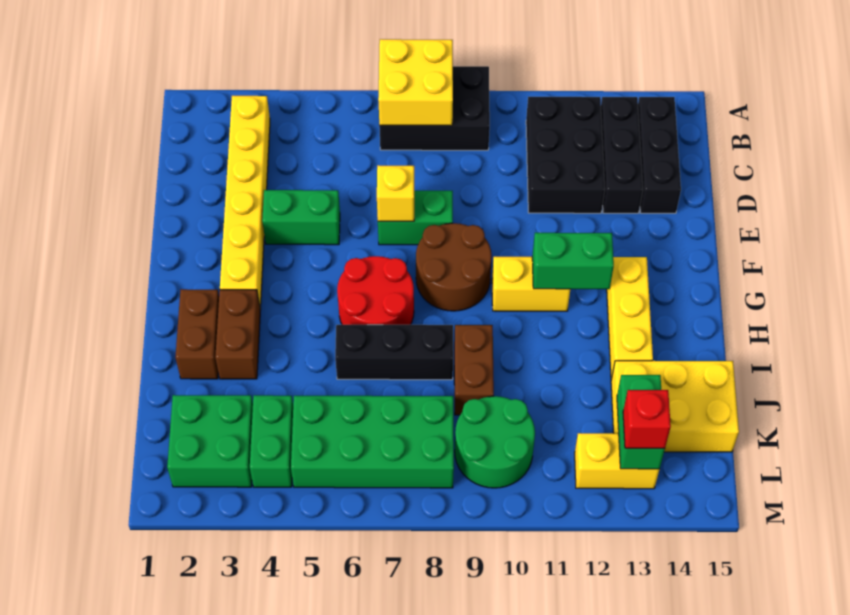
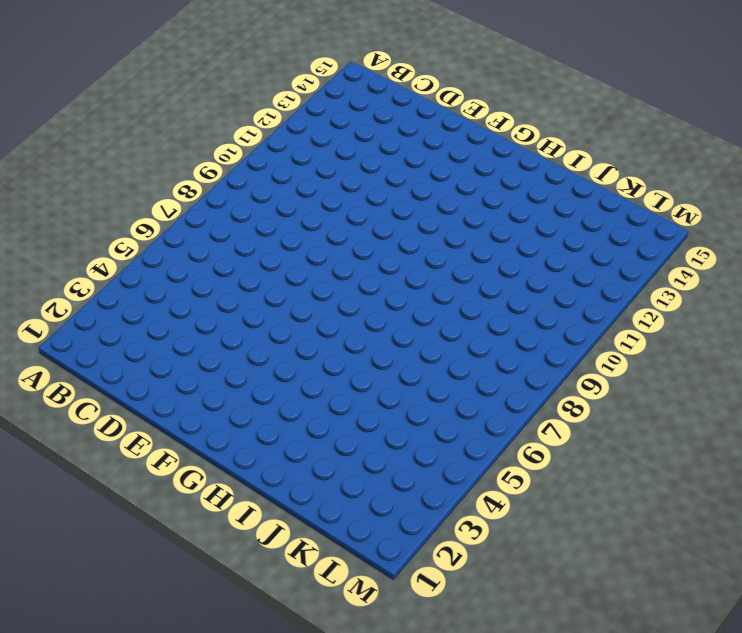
none -> black 2x3 brick [379,66,490,150]
none -> yellow 1x6 brick [220,96,270,310]
none -> black 2x3 brick [526,97,605,213]

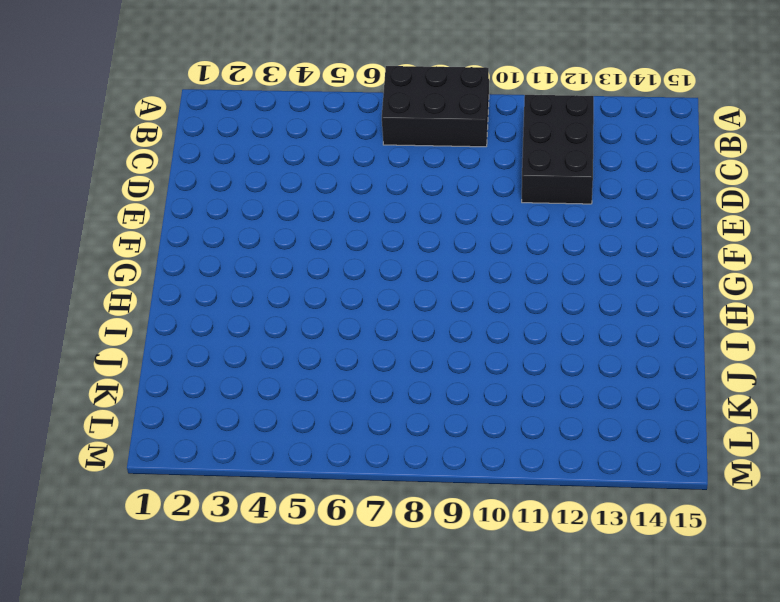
none -> yellow 1x6 brick [220,96,270,310]
none -> black 1x3 brick [601,97,643,213]
none -> black 1x3 brick [638,97,681,213]

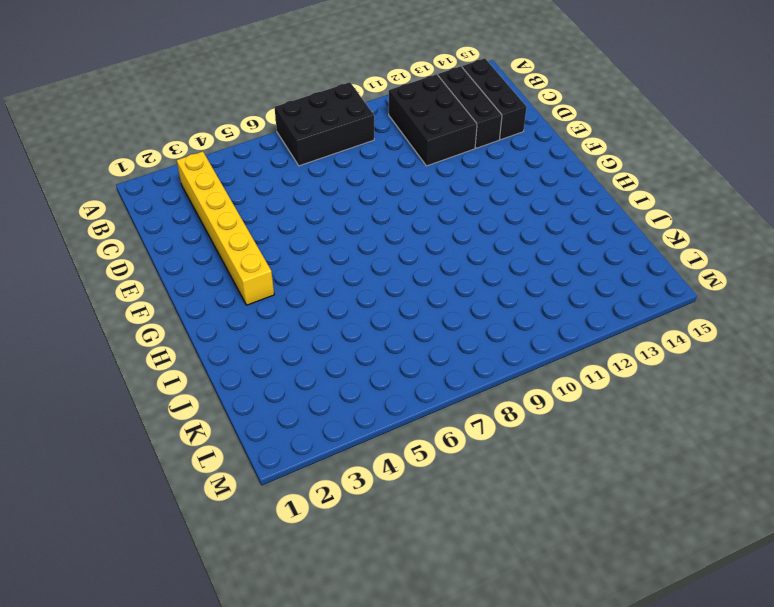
none -> green 1x2 brick [262,190,340,245]
none -> green 1x2 brick [378,191,453,245]
none -> brown 2x2 round brick [416,223,492,311]

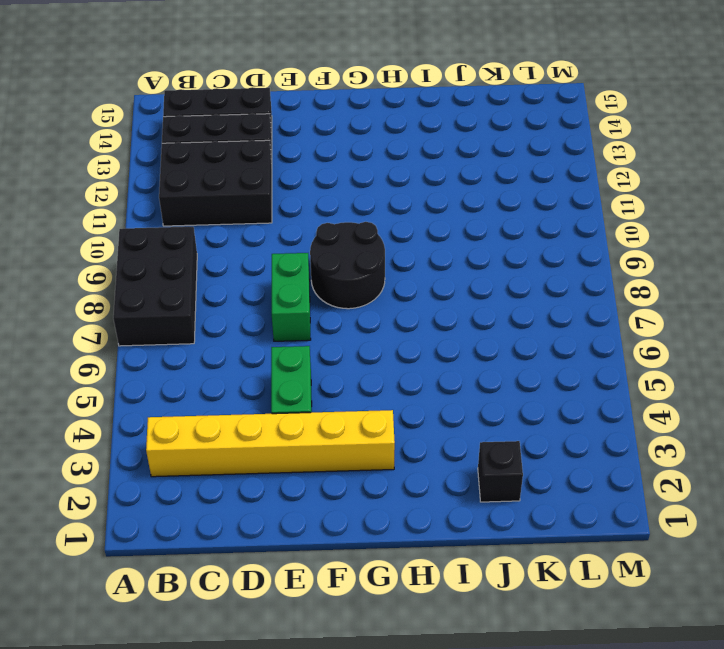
black 2x2 round brick [310,222,385,309] -> brown 2x2 round brick [416,223,492,311]
black 1x1 brick [478,441,523,502] -> none
none -> red 2x2 round brick [337,256,414,325]
none -> yellow 1x2 brick [492,257,570,311]
none -> yellow 1x3 brick [607,257,653,380]

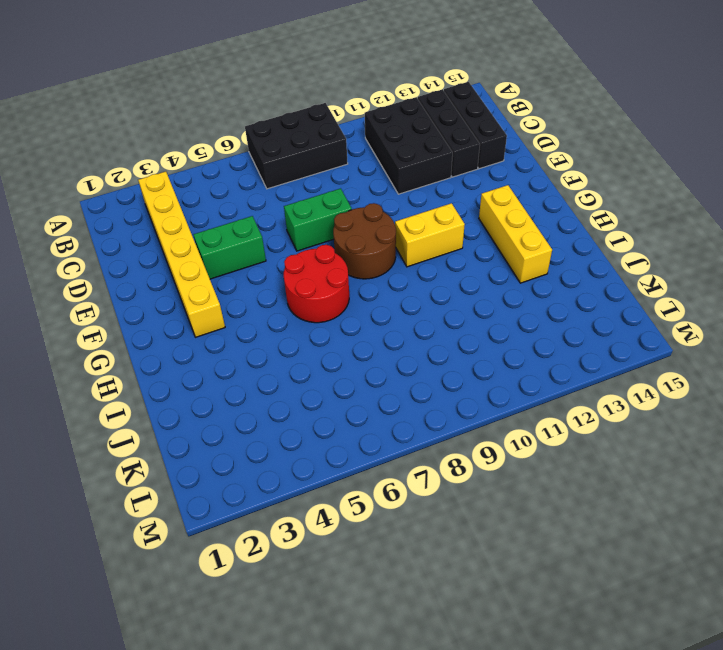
none -> brown 1x2 brick [175,289,219,379]
none -> brown 1x2 brick [215,290,260,379]
none -> black 1x3 brick [335,325,453,380]

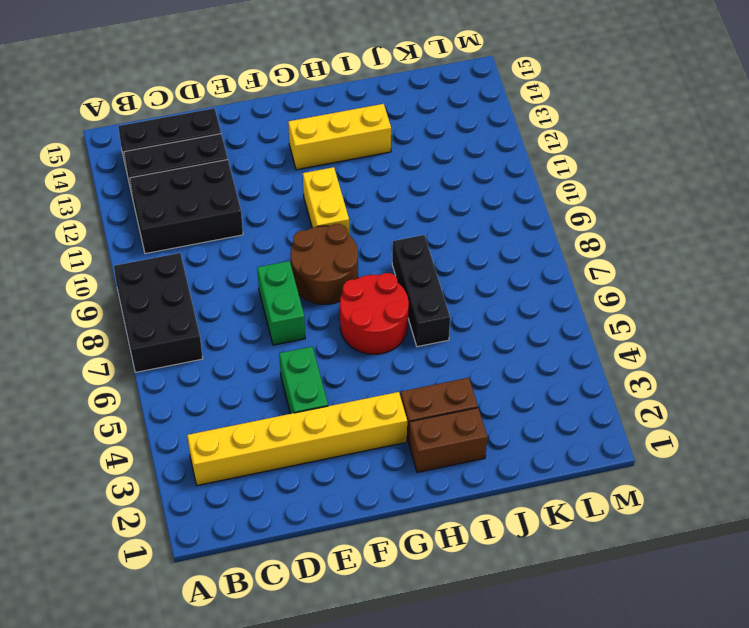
none -> brown 1x2 brick [454,325,494,415]
none -> yellow 2x3 brick [611,361,739,452]
none -> green 2x2 brick [167,395,253,487]

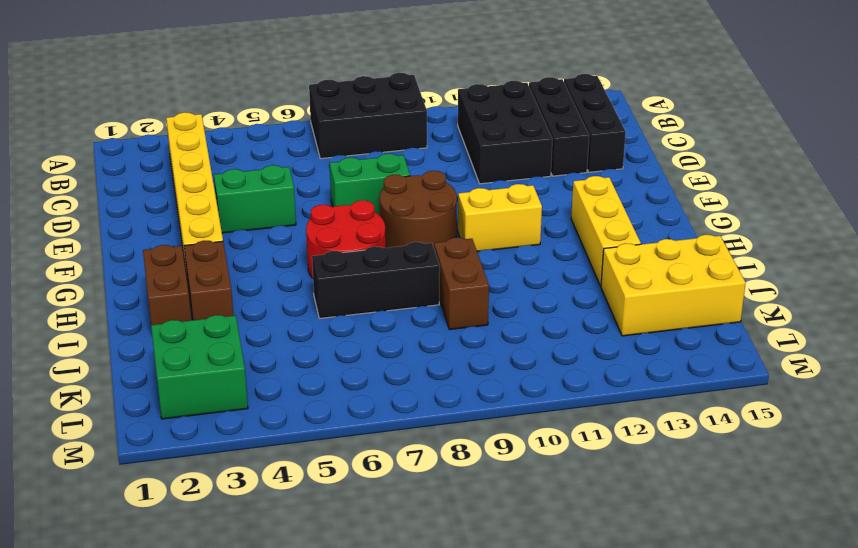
none -> green 1x2 brick [250,395,293,487]
none -> green 2x4 brick [291,396,454,488]
none -> green 2x2 round brick [455,396,535,488]

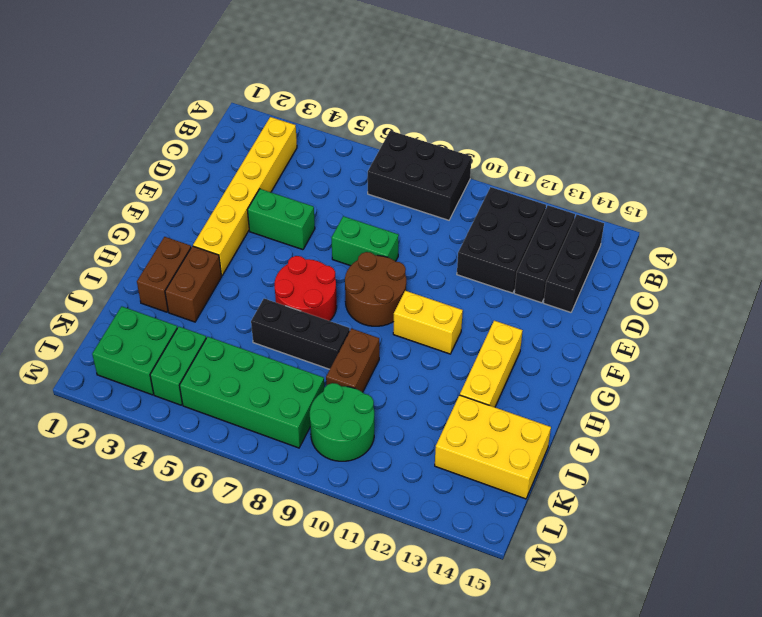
none -> yellow 1x2 brick [575,433,660,489]
none -> yellow 2x2 brick [378,39,453,126]
none -> yellow 1x1 brick [377,165,414,221]

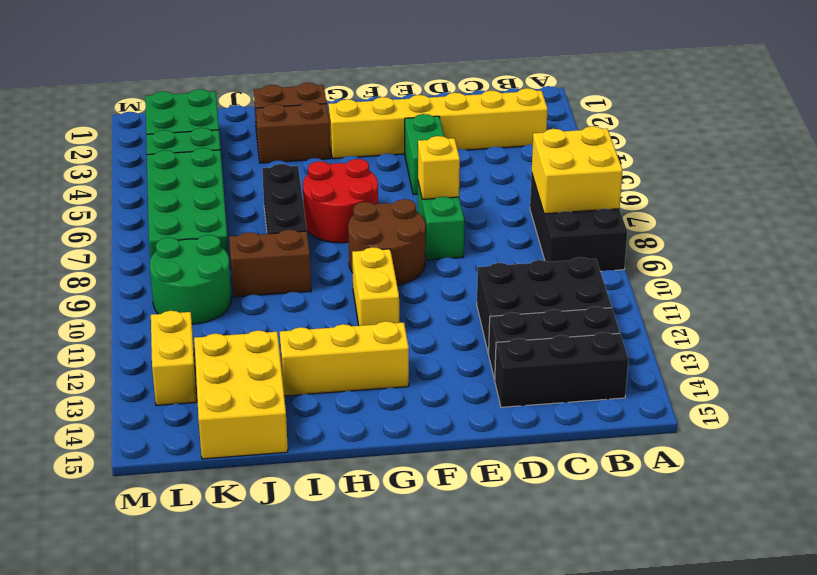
none -> green 1x2 brick [532,233,614,289]
none -> green 1x2 brick [617,375,665,469]
none -> red 1x1 brick [623,390,671,448]

